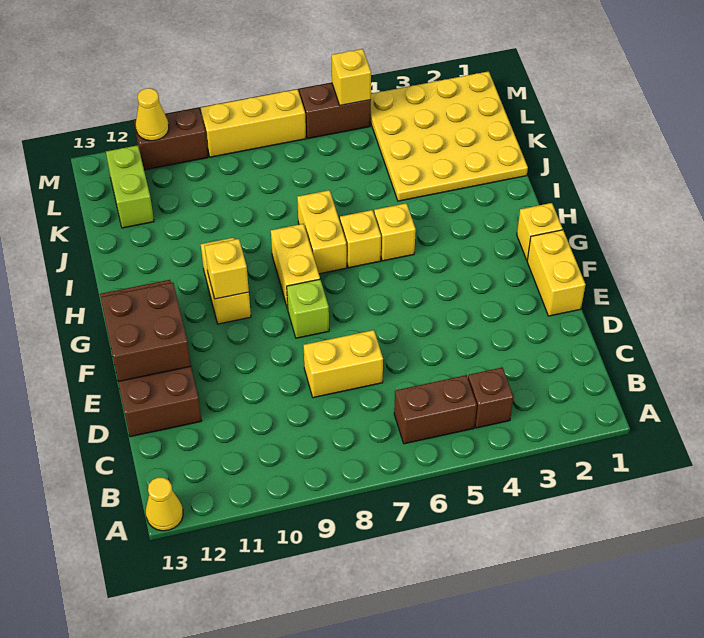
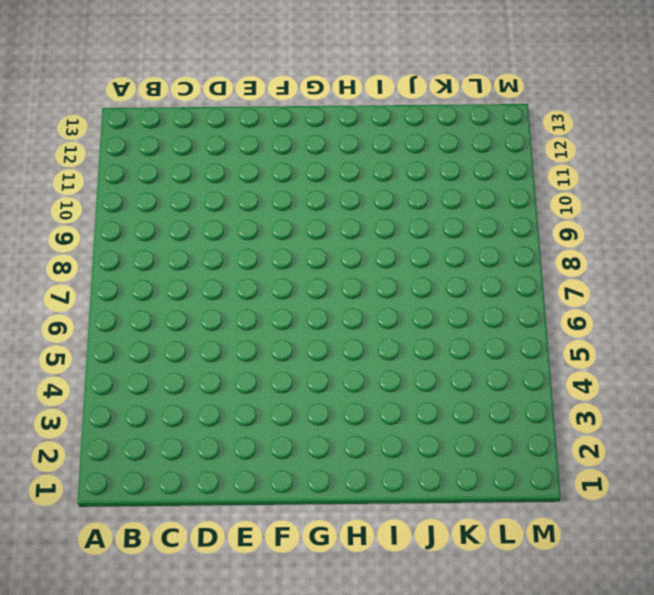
none -> yellow 1x1 cone [146,478,183,531]
none -> brown 1x1 brick [468,367,513,428]
none -> brown 1x2 brick [394,375,477,444]

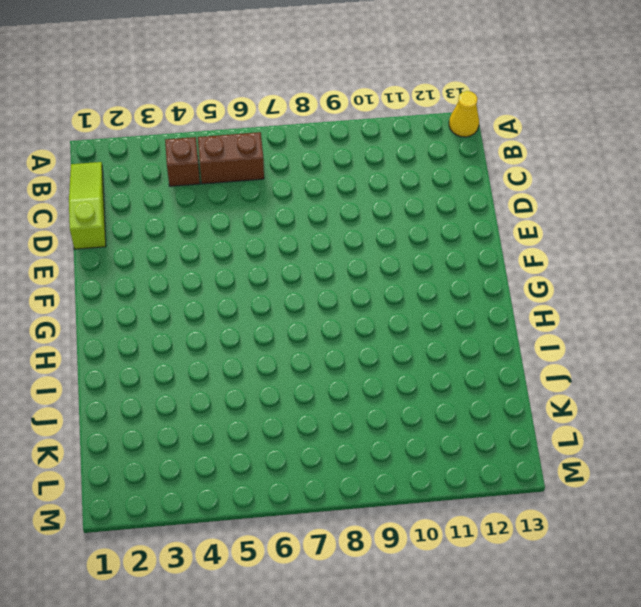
lime 1x3 slope [69,162,106,249] -> none
none -> yellow 1x2 brick [304,330,383,398]
none -> brown 2x4 brick [100,280,202,437]
none -> yellow 1x2 brick [527,230,586,316]

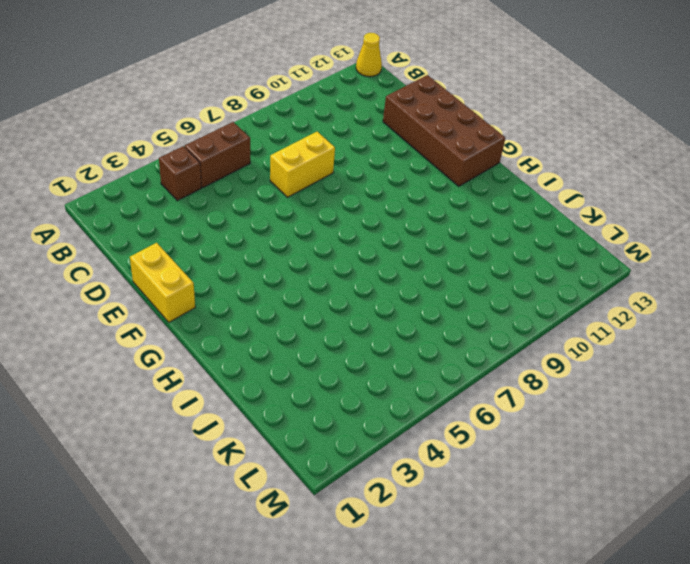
none -> lime 1x1 brick [287,279,329,338]
none -> yellow 1x1 brick [517,203,563,260]
none -> yellow 1x2 brick [271,224,320,309]

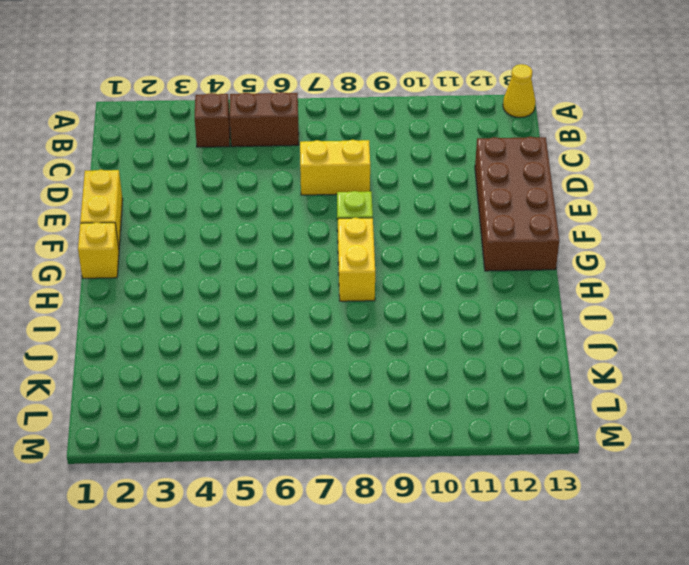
none -> yellow 1x2 brick [201,238,251,324]
none -> yellow 1x1 brick [374,203,416,261]
none -> yellow 1x1 brick [340,210,381,268]

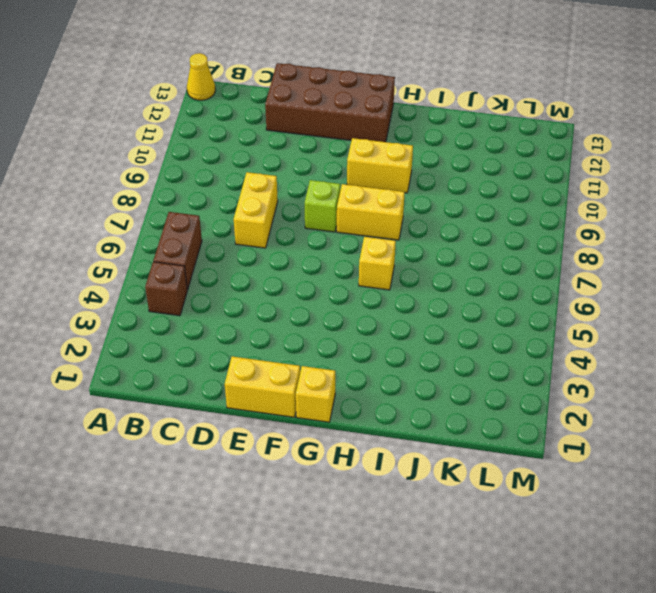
none -> yellow 1x1 brick [374,203,416,261]
none -> yellow 1x2 brick [297,190,347,274]
none -> yellow 4x4 plate [370,71,528,201]

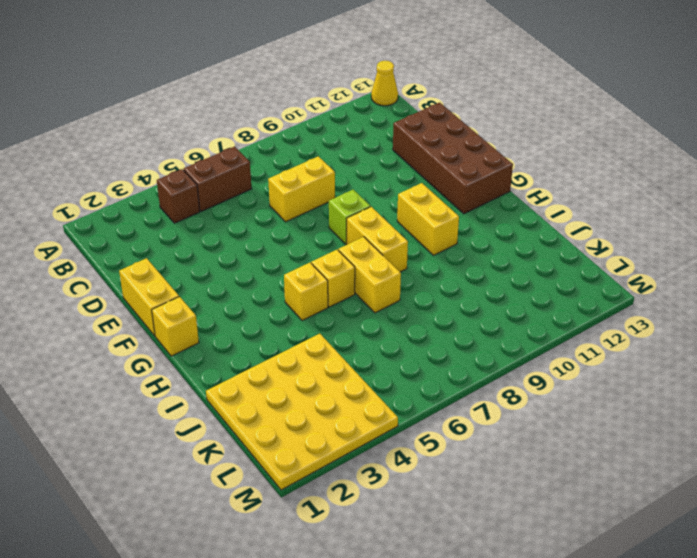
none -> lime 1x2 brick [106,145,154,228]
none -> brown 1x2 brick [299,83,371,138]
none -> yellow 1x3 brick [201,89,306,157]

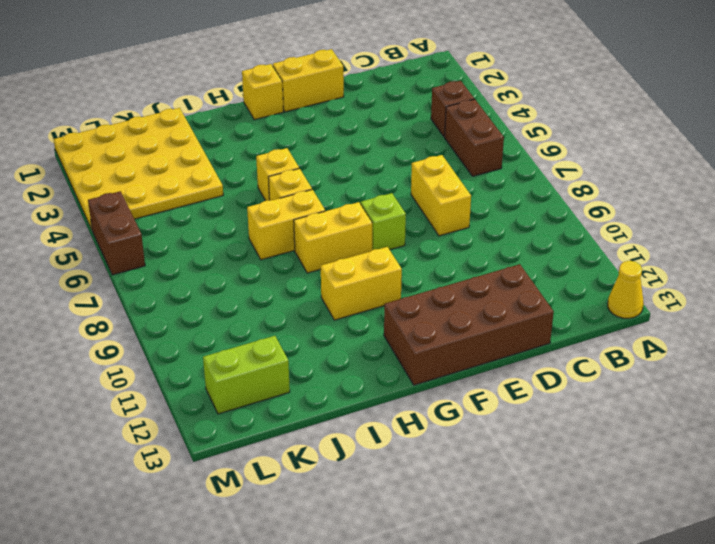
none -> yellow 1x3 brick [201,89,306,157]
none -> brown 1x2 brick [134,108,208,170]
none -> brown 2x2 brick [101,282,191,382]

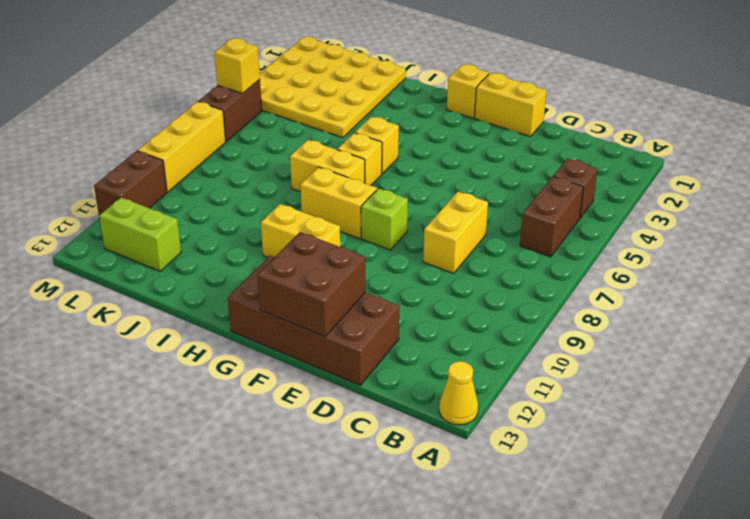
none -> yellow 1x1 brick [205,239,249,299]
none -> yellow 1x1 cone [136,88,169,141]

